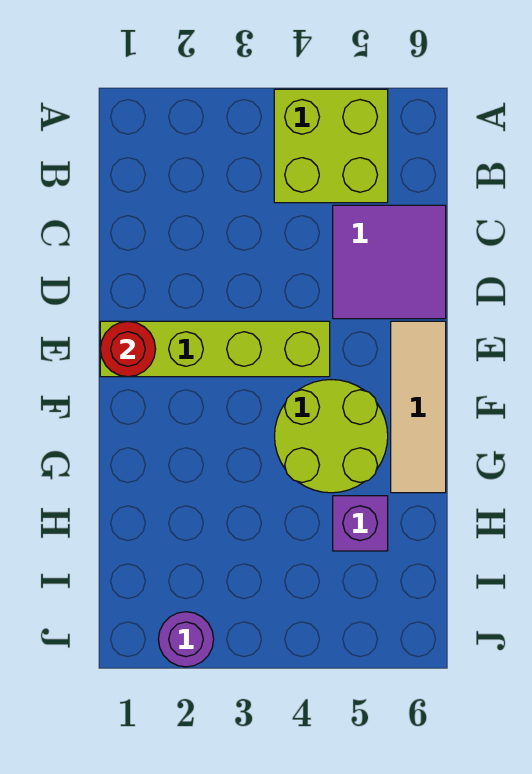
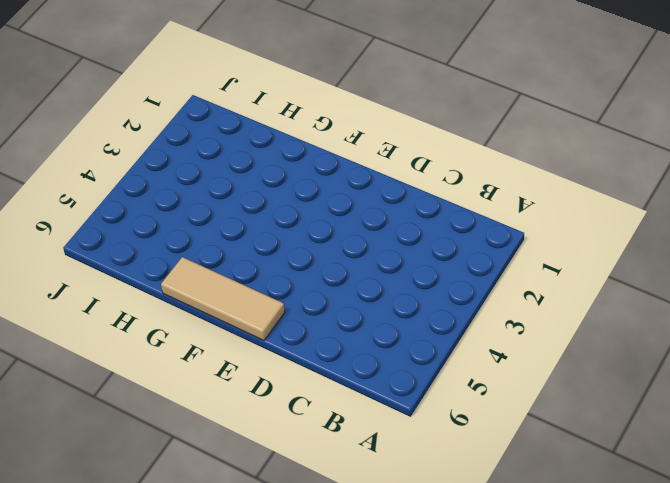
none -> lime 2x2 brick [274,89,388,203]
none -> purple 2x2 tile [333,205,446,319]

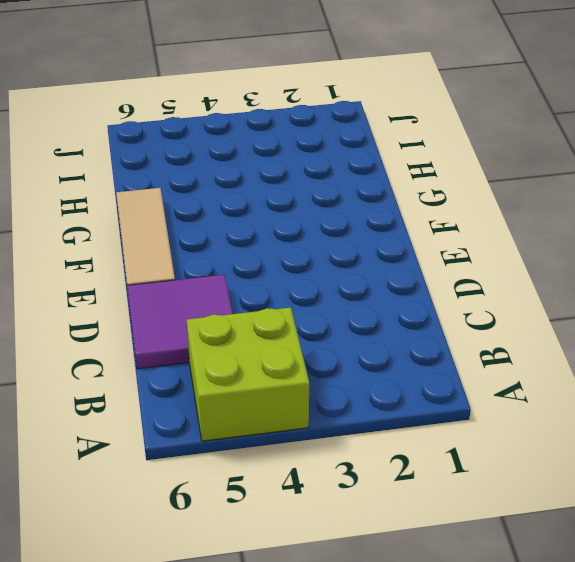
none -> lime 1x4 brick [100,321,330,377]
none -> lime 2x2 round brick [275,380,388,493]

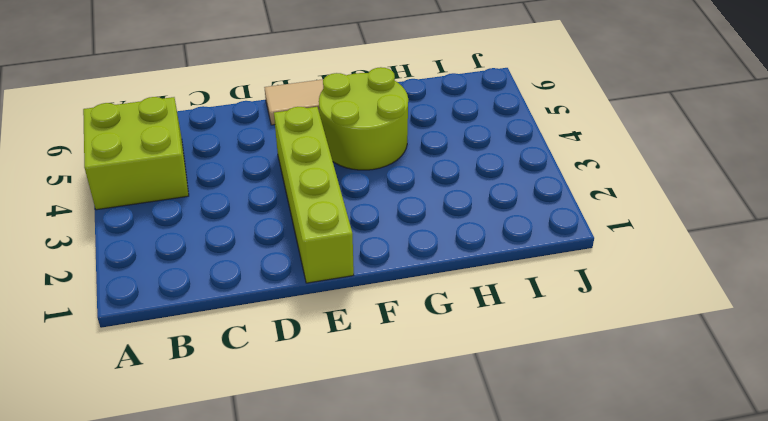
none -> purple 2x2 tile [333,205,446,319]
none -> purple 1x1 brick [333,496,388,551]

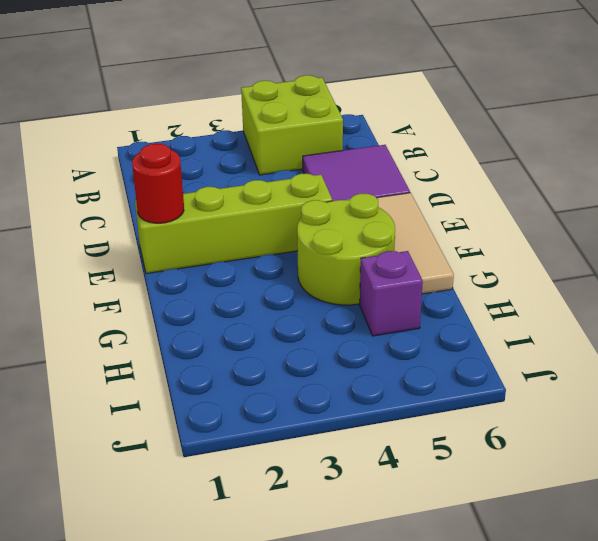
none -> purple 1x1 round brick [158,612,214,667]

